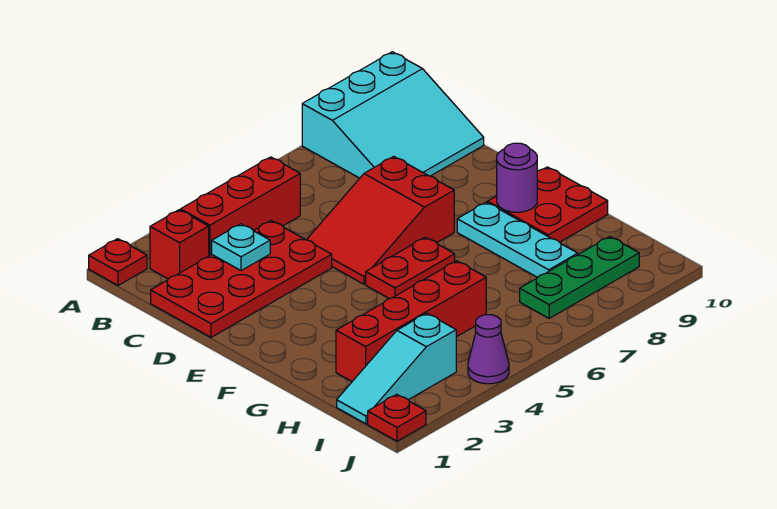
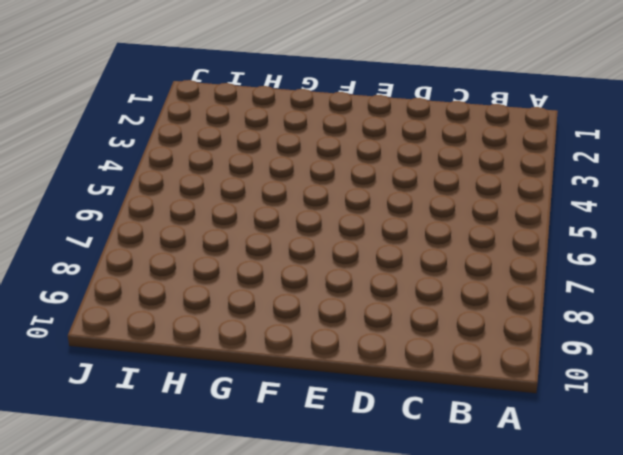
none -> red 1x1 plate [89,239,147,285]
none -> cyan 3x3 slope [302,52,484,178]
none -> red 1x1 brick [150,210,209,279]

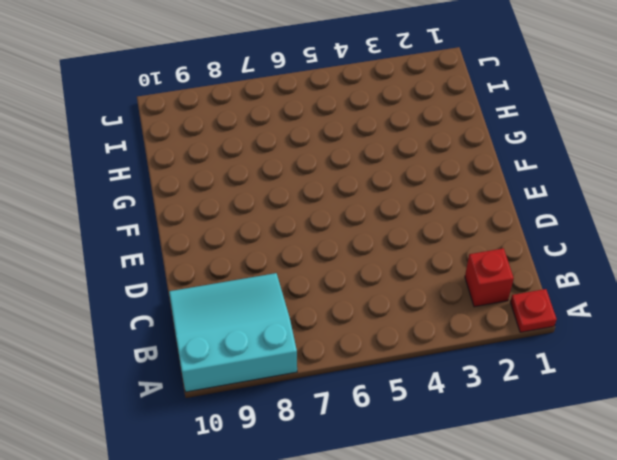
none -> red 1x3 brick [181,157,300,256]
none -> red 2x4 plate [151,221,332,337]
none -> red 2x3 slope [307,156,454,284]

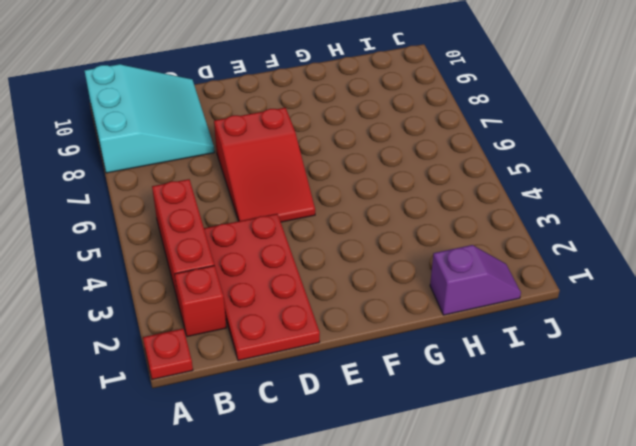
purple 1x2 slope [430,245,521,315] -> cyan 1x3 slope [337,313,456,424]
none -> red 1x2 plate [366,237,455,299]
none -> cyan 1x3 plate [457,202,578,278]
none -> red 2x2 plate [488,167,608,242]

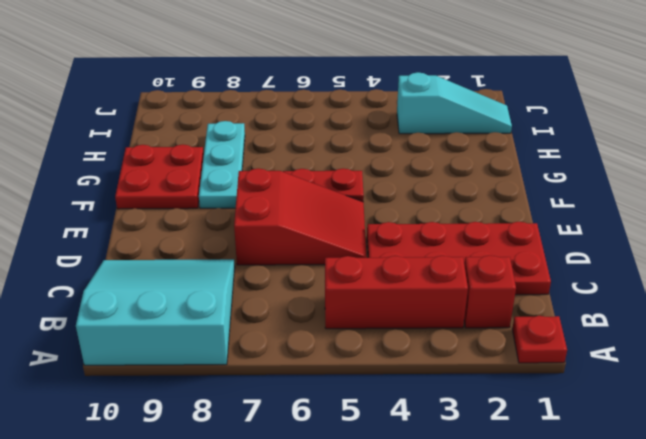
none -> red 1x4 brick [336,261,486,381]
none -> green 1x3 plate [520,237,639,318]
none -> red 1x1 plate [368,394,426,441]

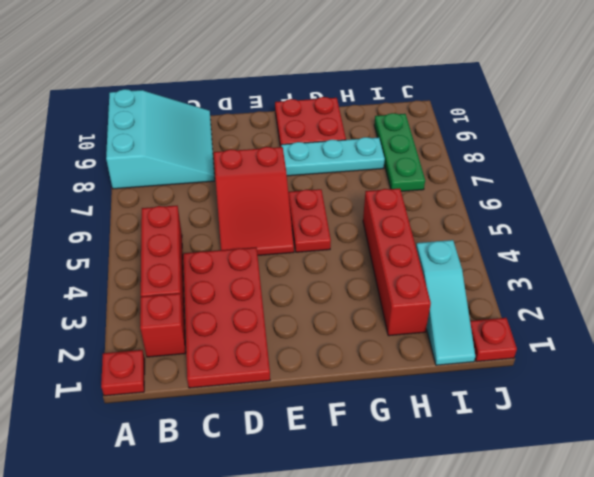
none -> purple 1x1 cone [468,315,509,384]
none -> cyan 1x1 plate [212,224,270,271]
none -> purple 1x1 round brick [497,143,537,212]

